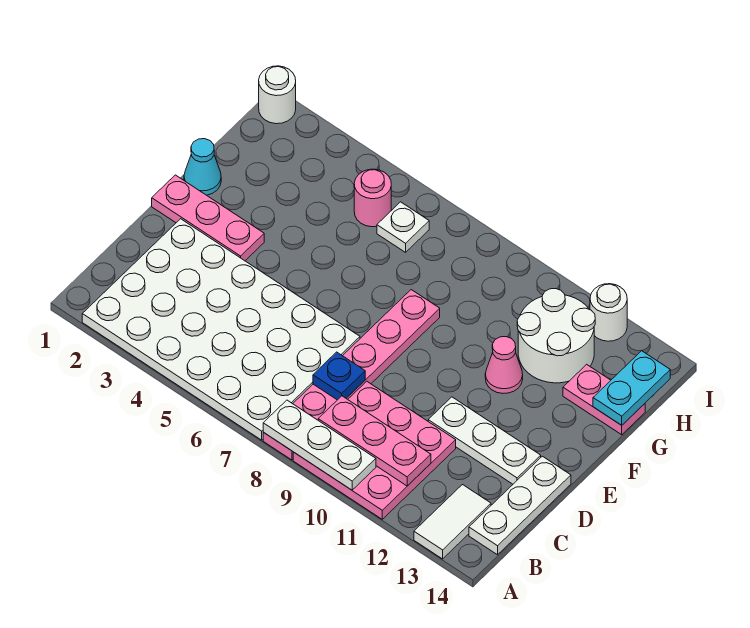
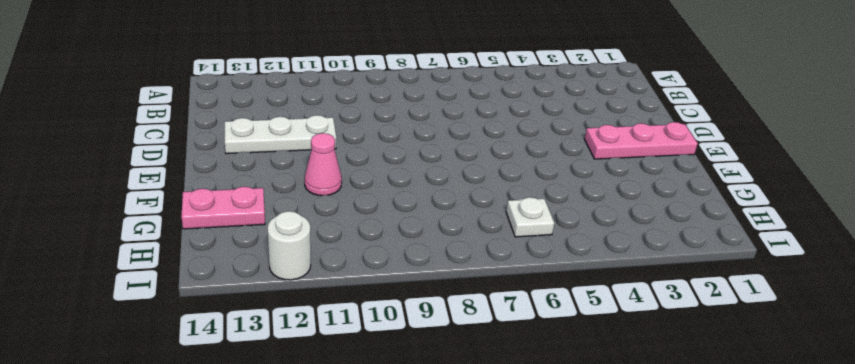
none -> white 4x6 plate [82,219,360,440]
none -> pink 1x6 plate [263,290,440,460]
none -> pink 3x3 plate [293,381,456,519]

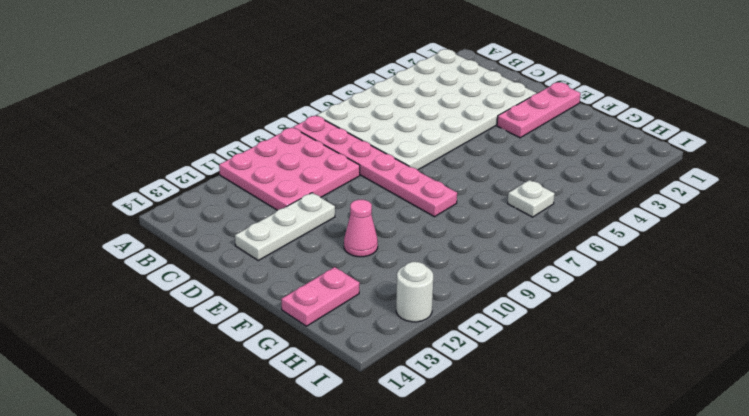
none -> white 1x2 tile [414,485,491,559]
none -> white 1x3 plate [469,456,571,555]
none -> cyan 1x1 cone [184,139,221,195]

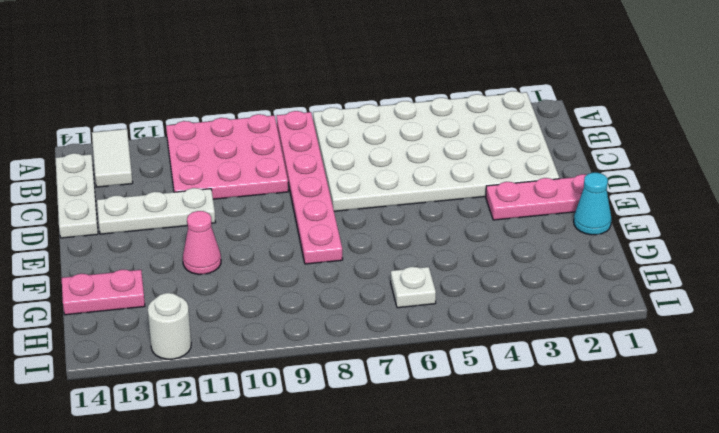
none -> white 2x2 round brick [517,289,595,383]
none -> pink 1x1 round brick [354,169,391,227]
none -> white 1x1 round brick [259,66,296,124]

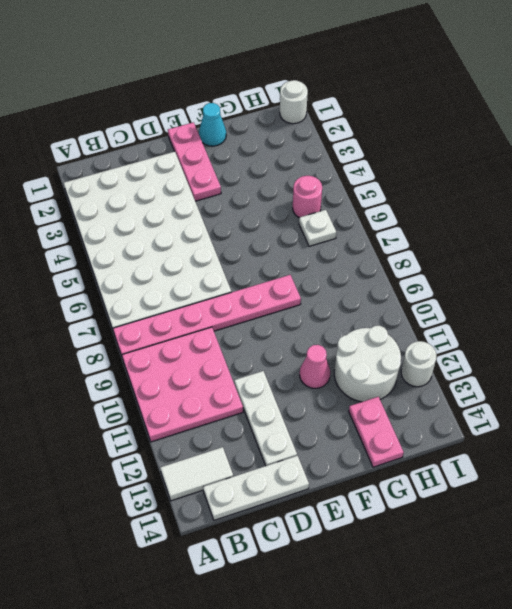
none -> white 1x3 plate [263,400,376,490]
none -> pink 1x3 plate [318,396,431,486]
none -> blue 1x1 plate [313,352,365,400]

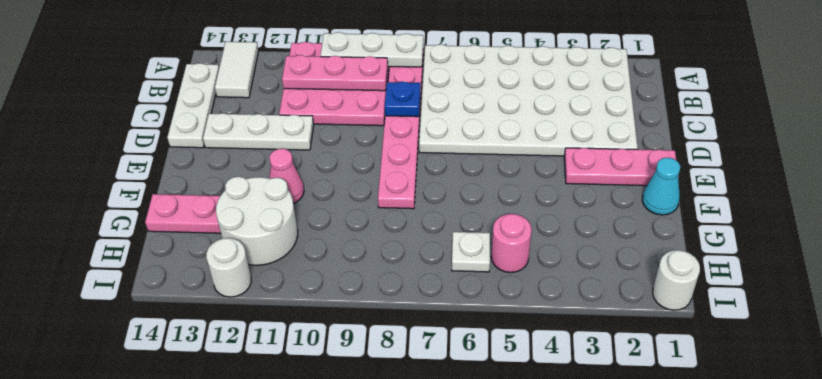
none -> cyan 1x2 plate [593,351,670,425]

